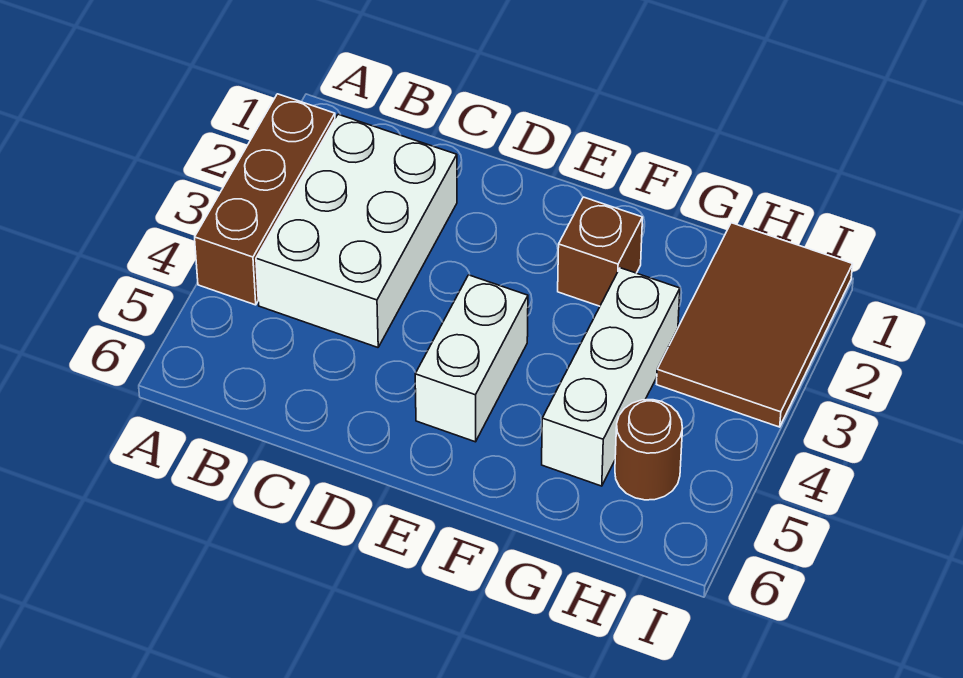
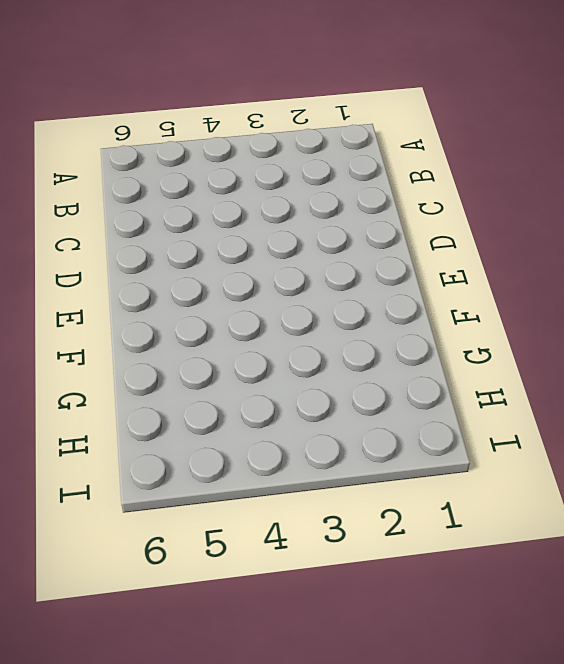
none -> brown 1x3 brick [195,94,335,305]
none -> white 2x3 brick [256,114,457,347]

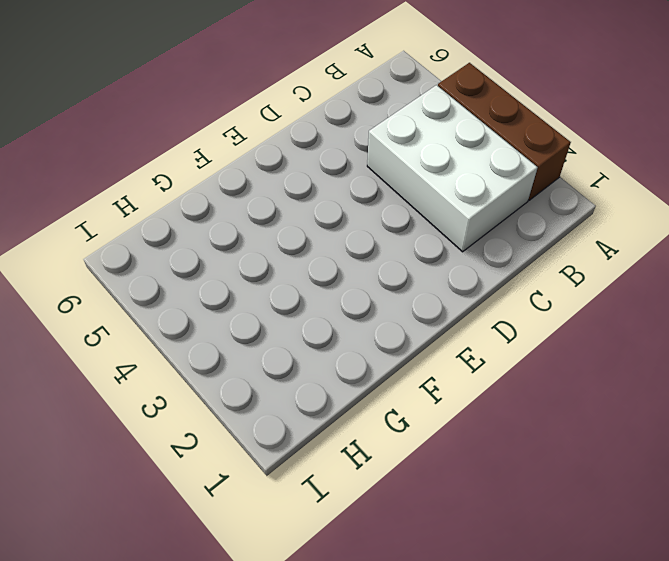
none -> white 1x2 brick [415,275,528,442]
none -> brown 1x1 brick [558,197,643,306]

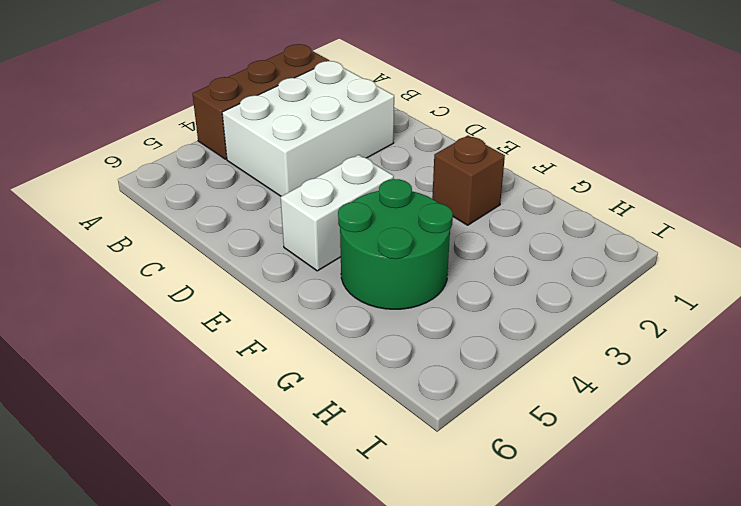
green 2x2 round brick [338,179,453,309] -> white 1x3 brick [542,268,680,486]
none -> brown 2x3 tile [657,223,853,427]
none -> brown 1x1 round brick [615,400,683,500]

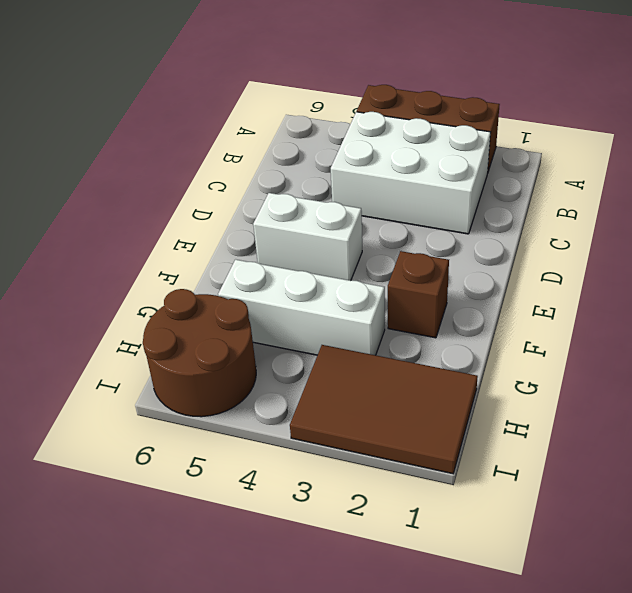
brown 2x2 round brick [143,289,256,417] -> brown 1x1 round brick [615,400,683,500]

